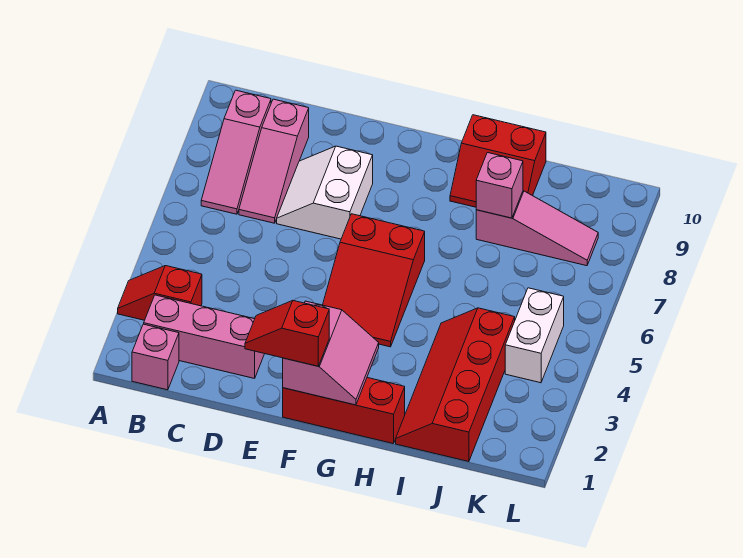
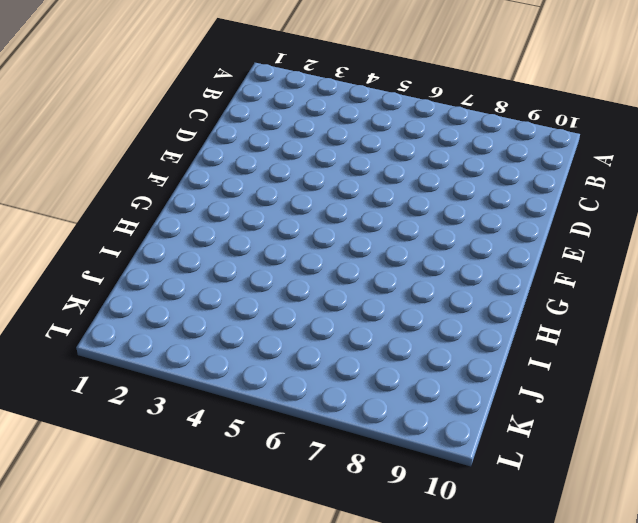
none -> red 1x2 slope [118,266,202,320]
none -> pink 1x1 brick [132,324,179,390]
none -> pink 1x3 brick [144,295,264,378]

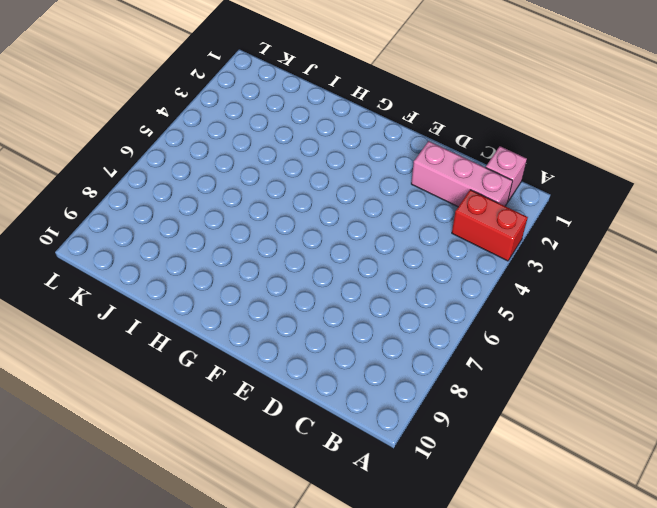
red 1x2 brick [452,190,528,261] -> red 1x2 slope [118,266,202,320]
none -> pink 1x3 slope [201,90,271,214]
none -> pink 1x3 slope [239,99,309,223]
none -> white 2x2 slope [277,146,373,239]

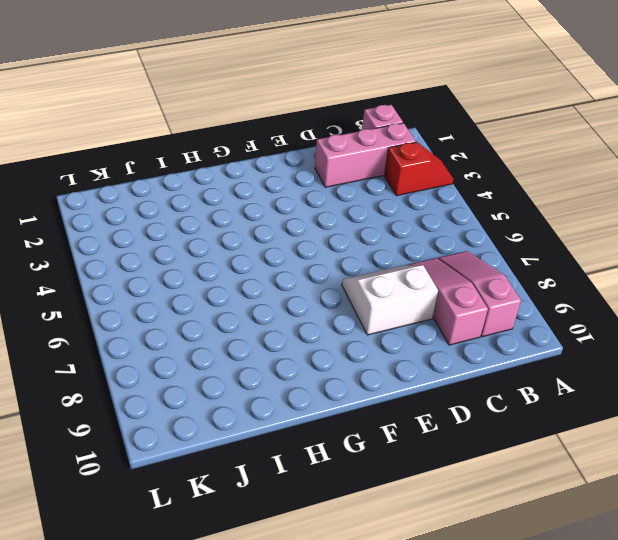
white 2x2 slope [342,265,438,335] -> white 2x2 slope turned to [277,146,373,239]
none -> red 1x3 brick [283,378,405,444]
none -> red 2x3 slope [323,214,425,347]
none -> red 2x2 slope [450,115,546,207]

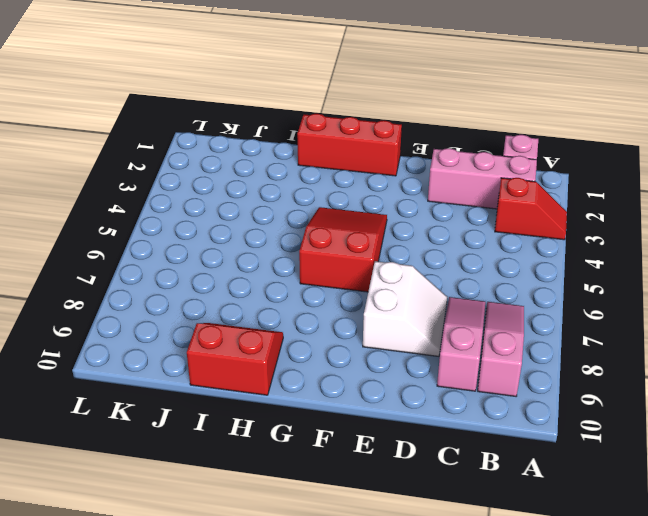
none -> red 2x4 slope [396,308,515,462]
none -> pink 1x3 slope [476,191,598,266]
none -> white 1x2 brick [505,288,564,383]

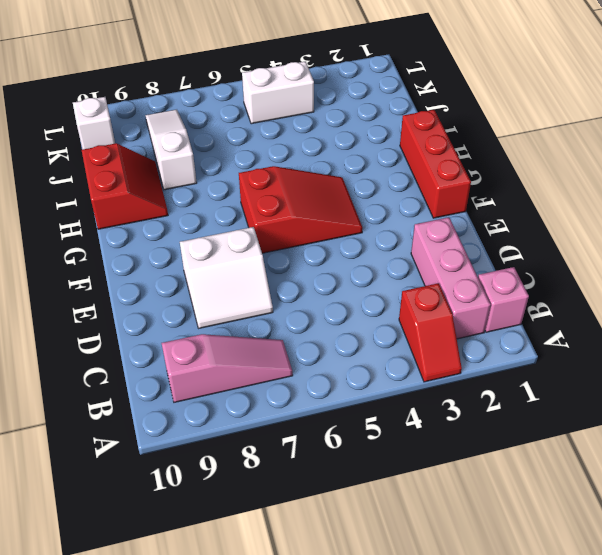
white 1x3 slope [145,110,197,190] -> pink 1x3 slope [476,191,598,266]
white 1x1 brick [73,97,115,149] -> none
none -> pink 1x3 slope [239,99,309,223]
none -> red 2x4 slope [396,308,515,462]
none -> pink 2x2 slope [283,301,379,405]

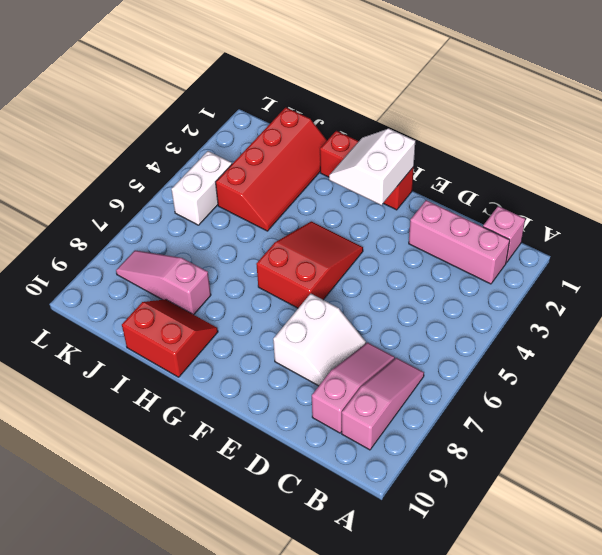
white 2x2 slope [329,129,415,205] -> pink 2x2 slope [283,301,379,405]
none -> red 1x2 slope [118,266,202,320]
none -> pink 1x1 brick [476,153,523,218]
none -> red 1x2 slope [245,301,329,366]

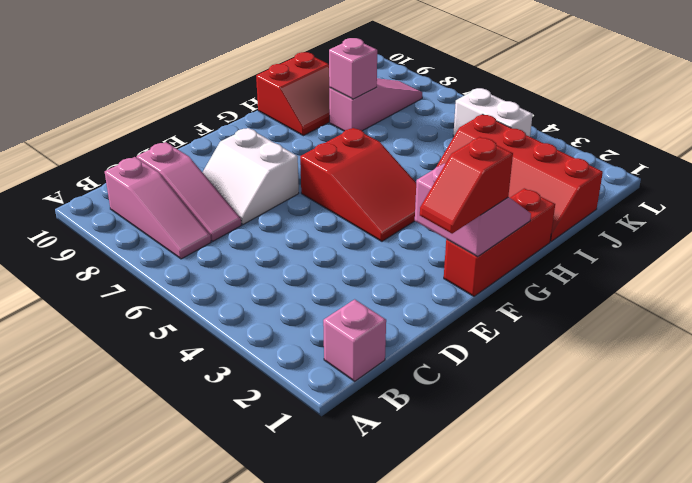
none -> red 1x2 slope [118,266,202,320]
none -> pink 1x3 brick [144,295,264,378]

